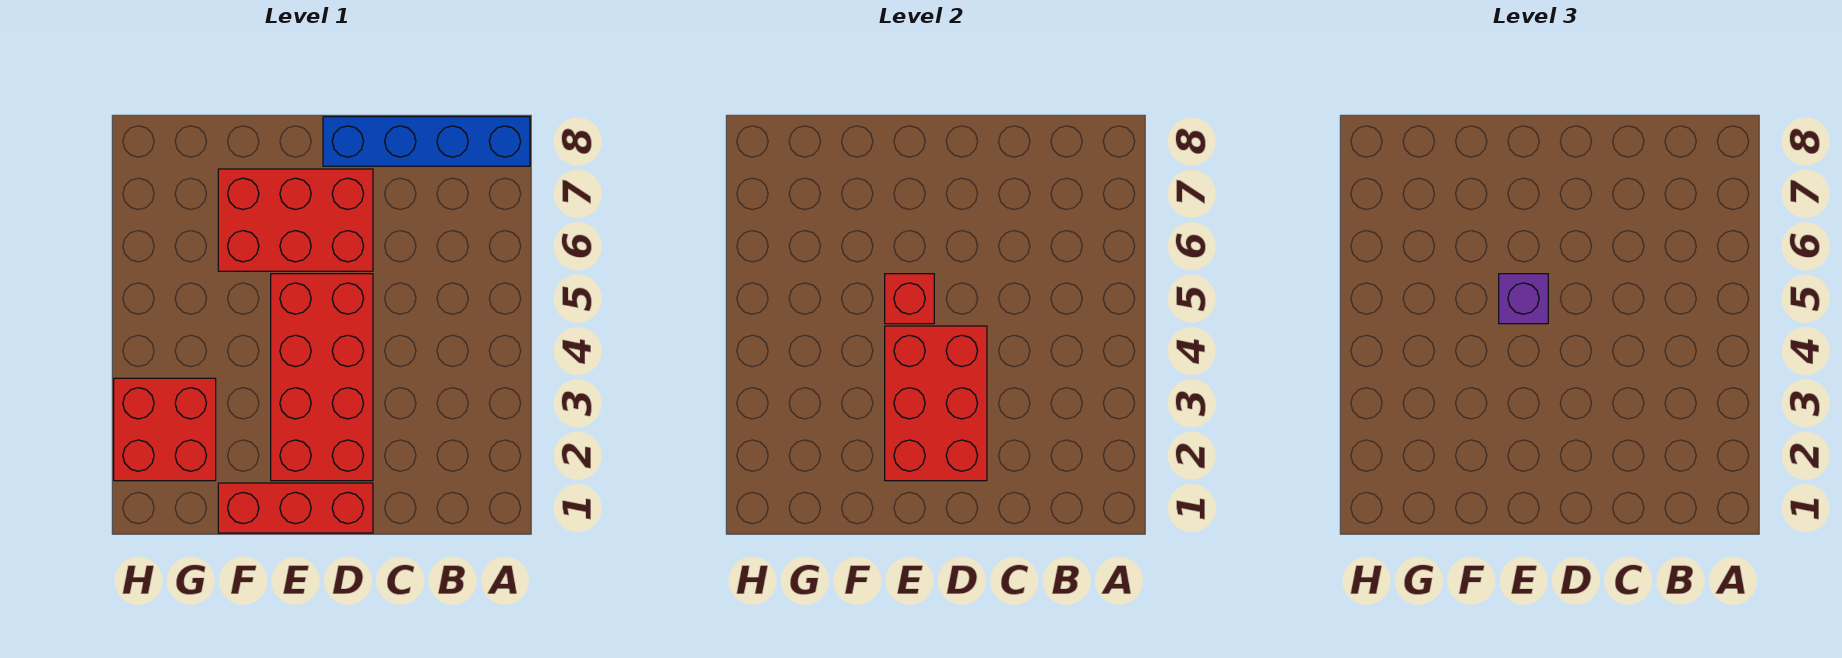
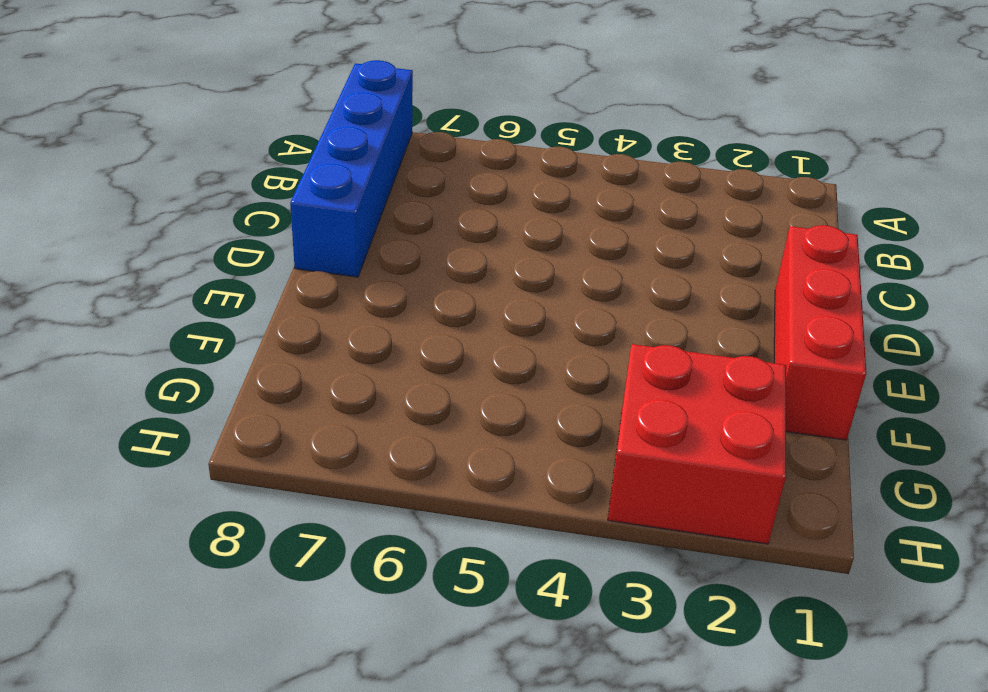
none -> red 2x4 brick [271,274,373,481]
none -> red 2x3 brick [218,169,373,271]

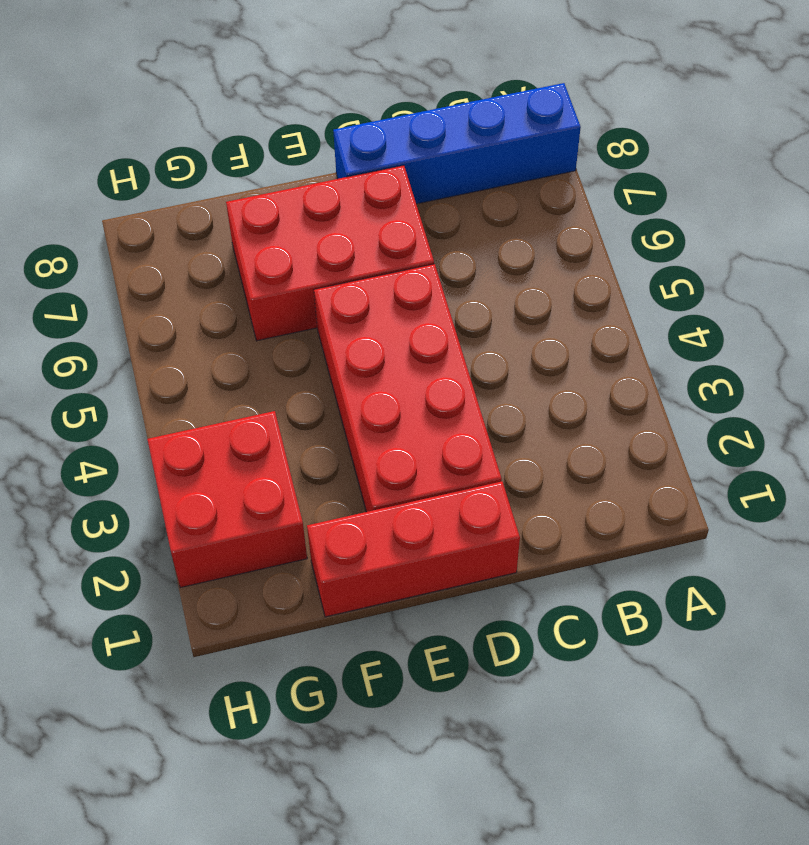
none -> red 2x3 brick [885,326,987,481]
none -> red 1x1 brick [885,274,934,324]

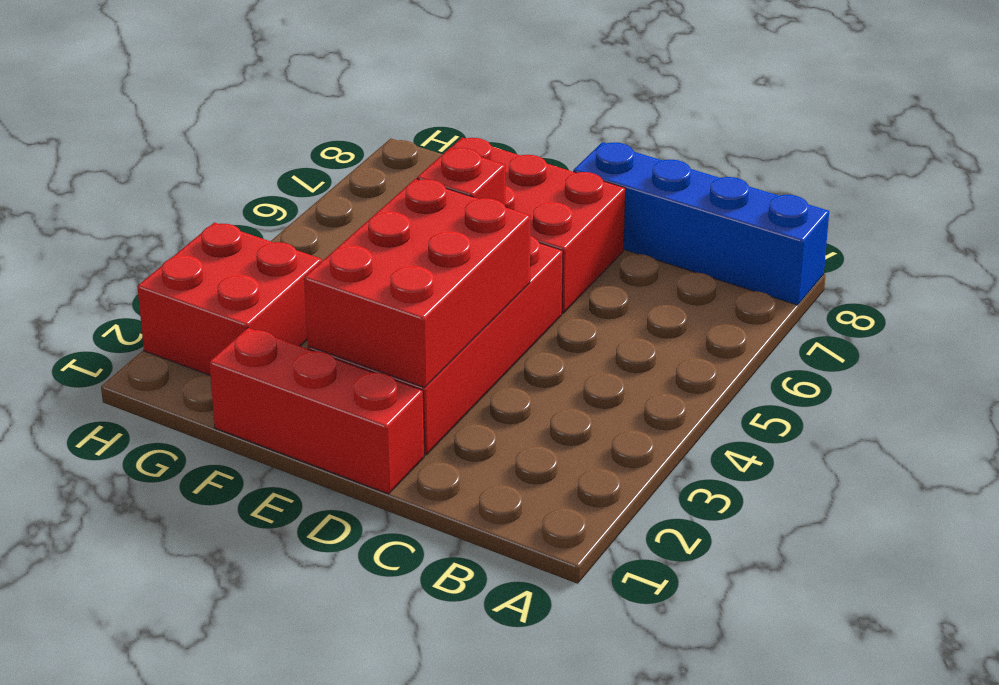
none -> purple 1x1 brick [1499,274,1548,324]

